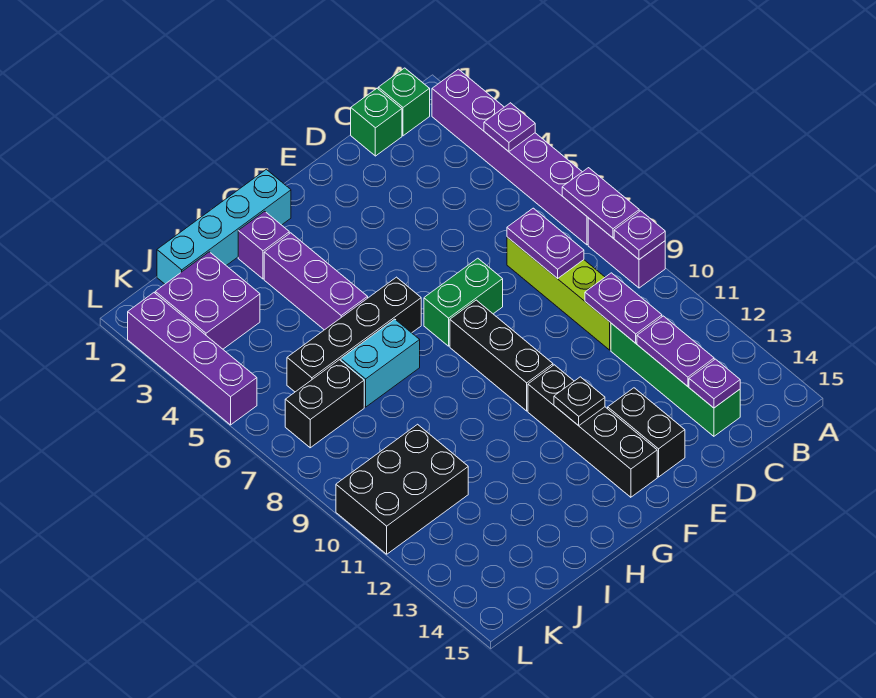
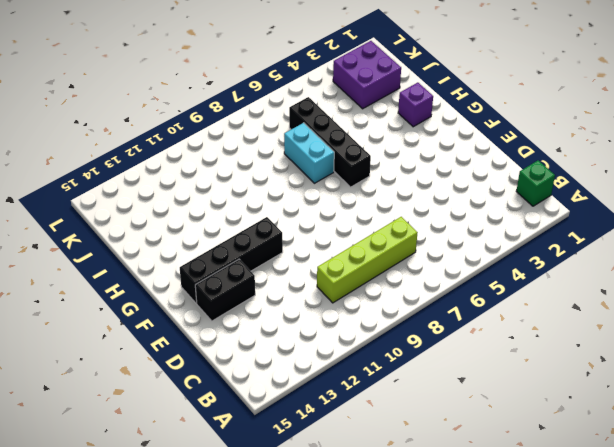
none -> purple 1x6 brick [432,69,588,245]
none -> purple 1x2 brick [588,218,665,288]
none -> green 1x1 brick [351,88,402,156]

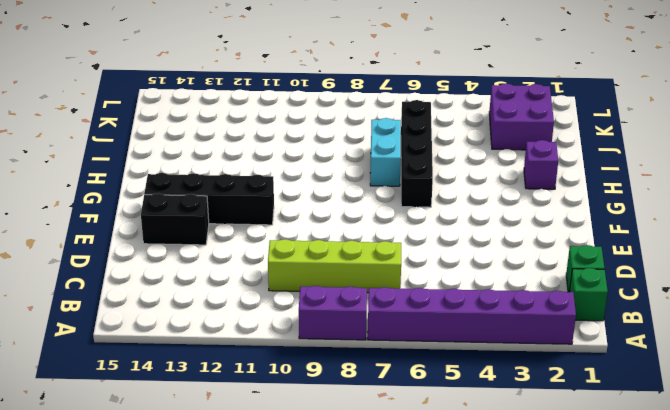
none -> green 1x4 brick [611,323,740,436]
none -> green 1x2 brick [424,258,503,346]
none -> black 1x3 brick [450,300,553,411]

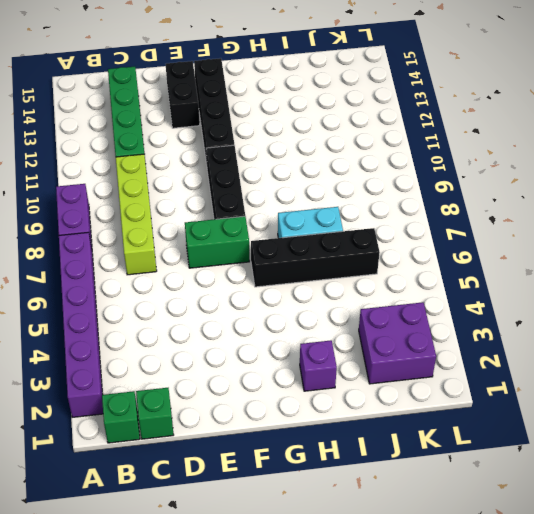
none -> cyan 1x4 brick [157,169,291,284]
none -> purple 1x3 brick [264,233,368,330]
none -> black 1x2 brick [285,360,364,448]

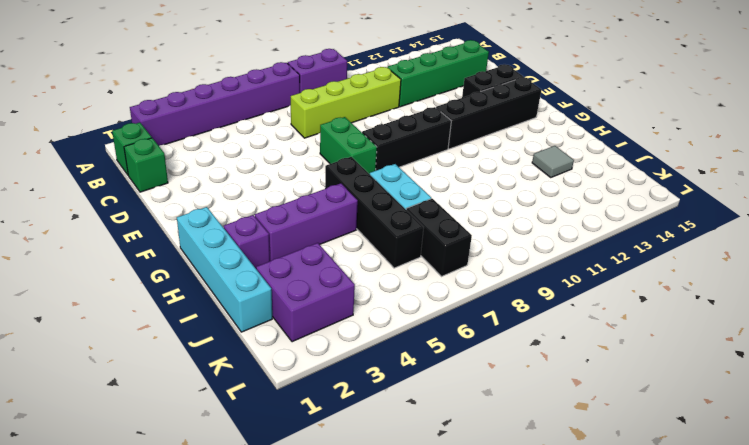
grey 1x1 tile [532,146,574,177] -> none
none -> black 2x3 brick [336,424,468,554]
none -> purple 1x4 brick [128,293,257,425]
none -> purple 1x1 plate [484,103,535,152]

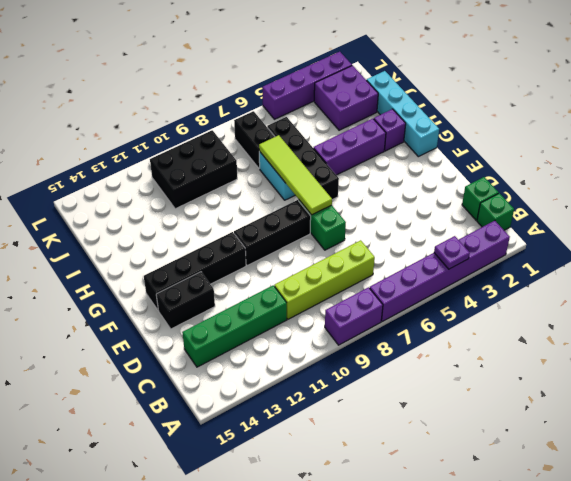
lime 1x4 tile [259,135,332,215] -> none
black 2x3 brick [150,130,237,209] -> black 2x3 brick turned to [336,424,468,554]
none -> purple 1x2 plate [562,168,639,238]
none -> purple 1x1 plate [614,211,665,259]
none -> purple 1x2 plate [507,208,584,279]

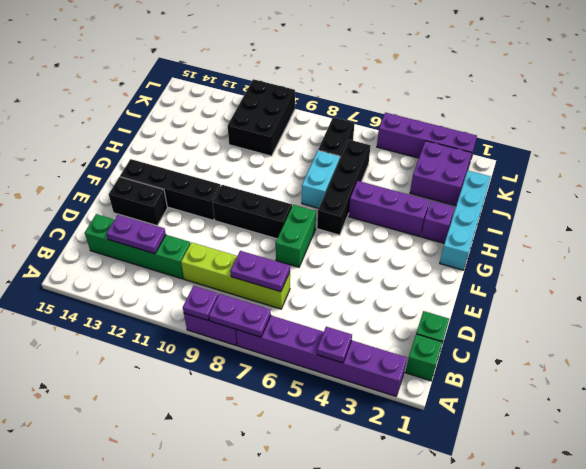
none -> purple 1x2 plate [585,273,662,343]
none -> purple 1x1 plate [689,359,740,408]
none -> black 1x1 plate [554,377,605,426]

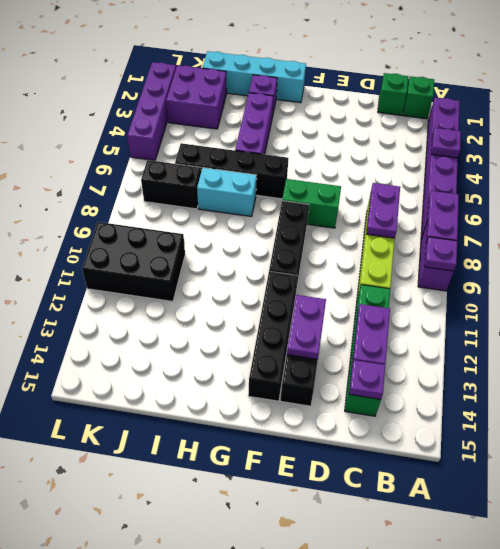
purple 1x2 plate [287,295,326,359] -> purple 1x2 plate moved to [585,273,662,343]
none -> black 1x1 plate [554,377,605,426]

